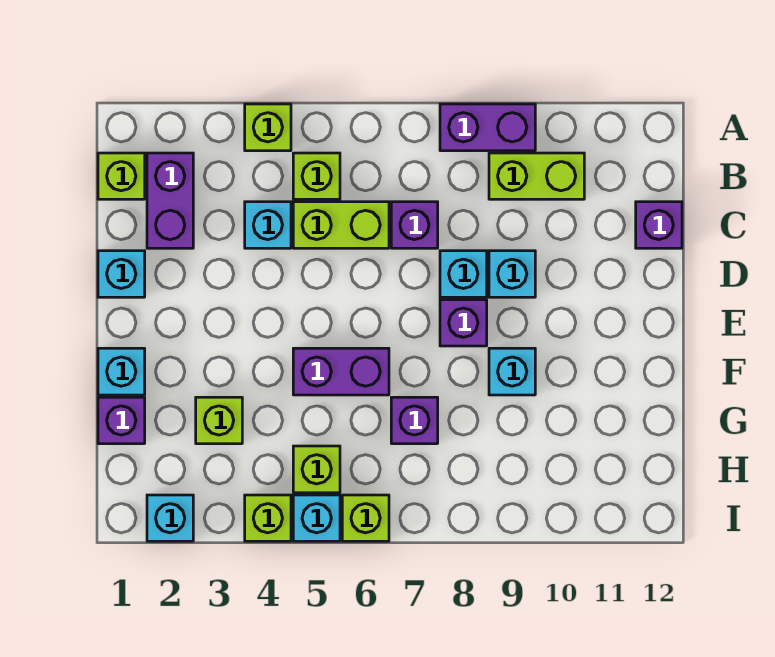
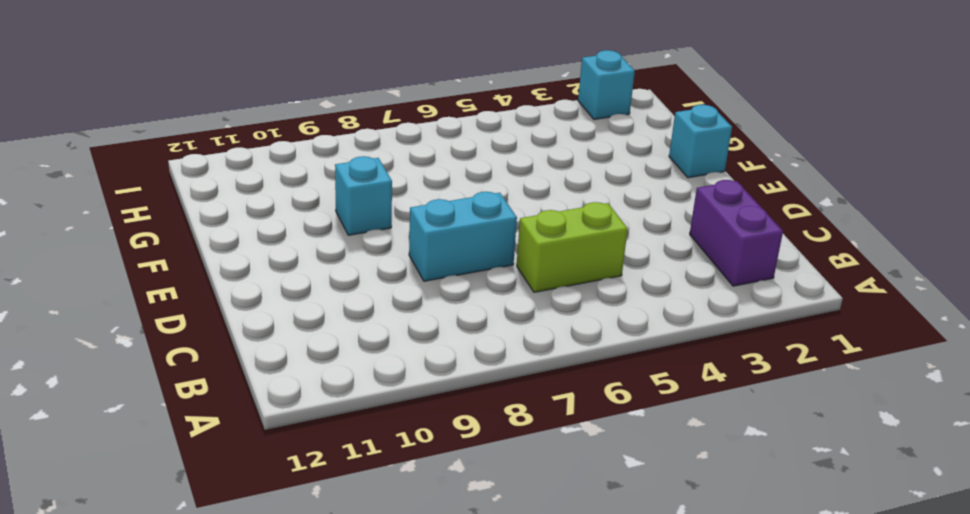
cyan 1x2 brick [409,192,517,281] -> cyan 1x1 brick [440,251,487,297]
none -> lime 1x1 brick [245,104,291,151]
none -> purple 1x2 brick [440,104,535,151]
none -> lime 1x1 brick [98,153,145,199]

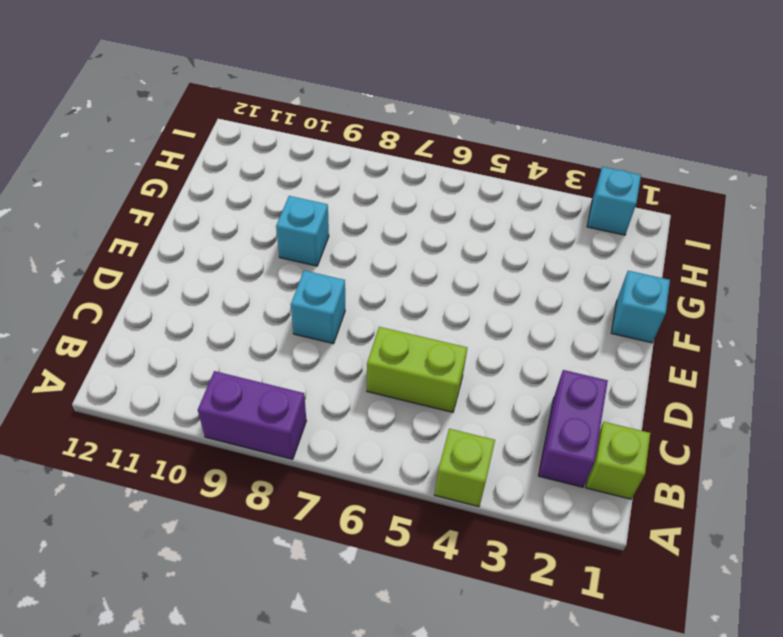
none -> lime 1x1 brick [293,153,340,199]
none -> lime 1x2 brick [489,153,584,199]
none -> cyan 1x1 brick [245,202,291,248]

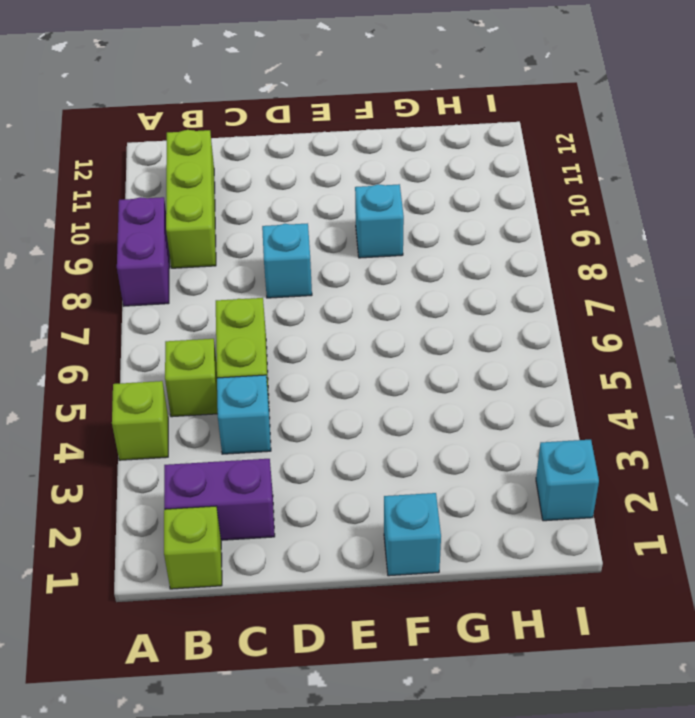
lime 1x3 brick [166,130,216,268] -> lime 1x2 brick [489,153,584,199]
none -> purple 1x1 brick [391,202,438,248]
none -> purple 1x1 brick [636,202,682,248]
none -> cyan 1x1 brick [98,251,145,297]

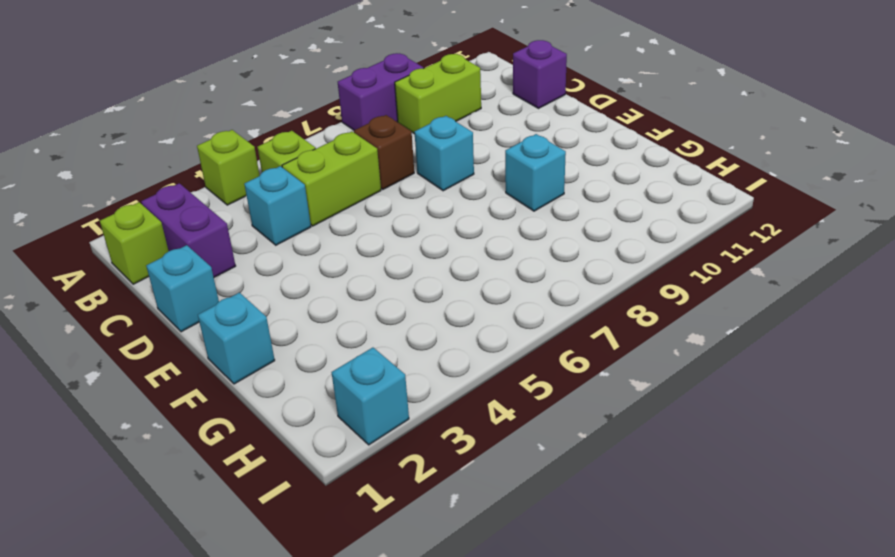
brown 1x1 brick [354,115,414,189] -> purple 1x1 brick [391,202,438,248]
none -> cyan 1x1 brick [489,251,535,297]
none -> purple 1x1 brick [440,300,487,346]
none -> purple 1x2 brick [293,348,389,395]

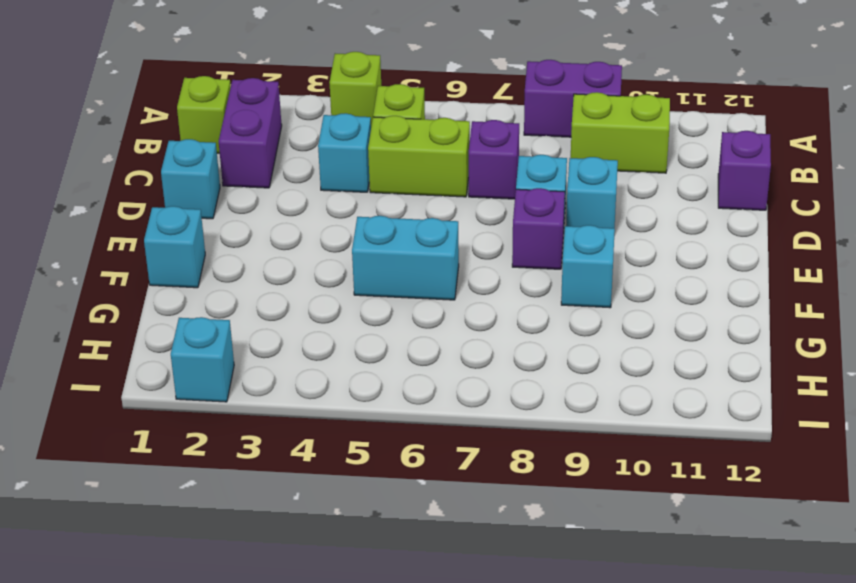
cyan 1x2 brick [352,216,459,300] -> purple 1x2 brick [293,348,389,395]
none -> purple 1x1 brick [98,397,145,444]
none -> lime 1x1 brick [196,397,242,444]
none -> purple 1x1 brick [391,397,438,444]

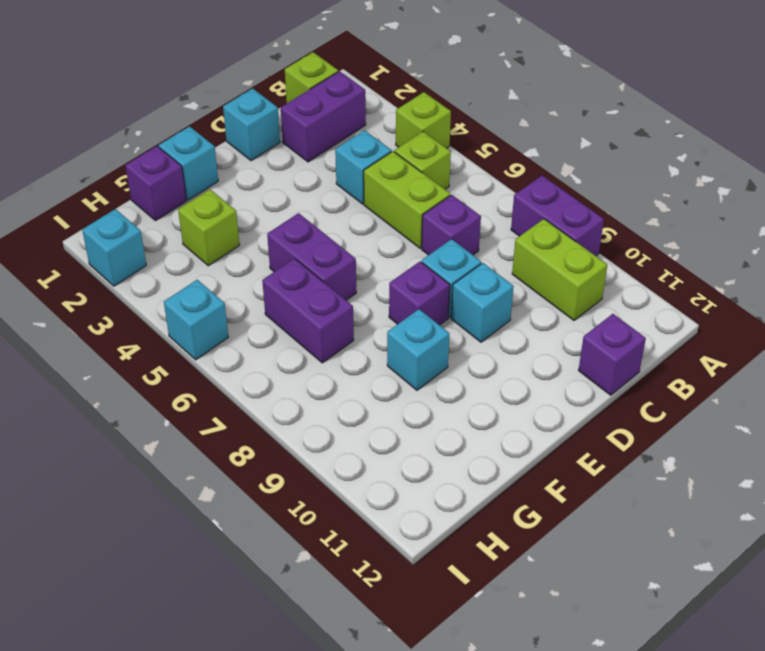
purple 1x2 brick [262,259,354,363] -> purple 1x1 brick [391,397,438,444]
none -> lime 1x1 brick [293,446,340,493]
none -> lime 1x1 brick [245,495,291,541]
none -> lime 1x1 brick [342,495,389,541]

